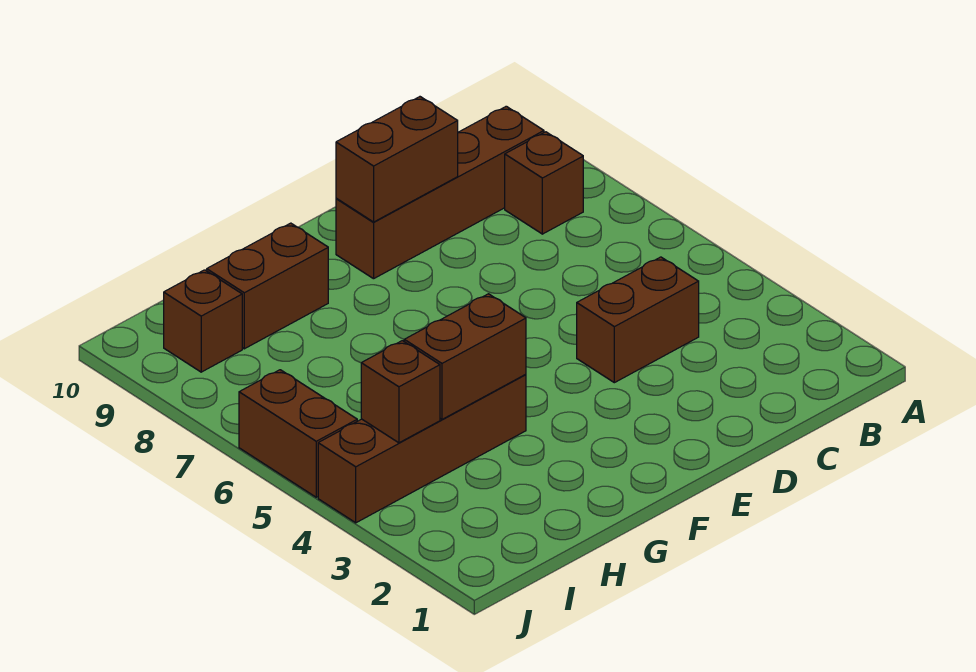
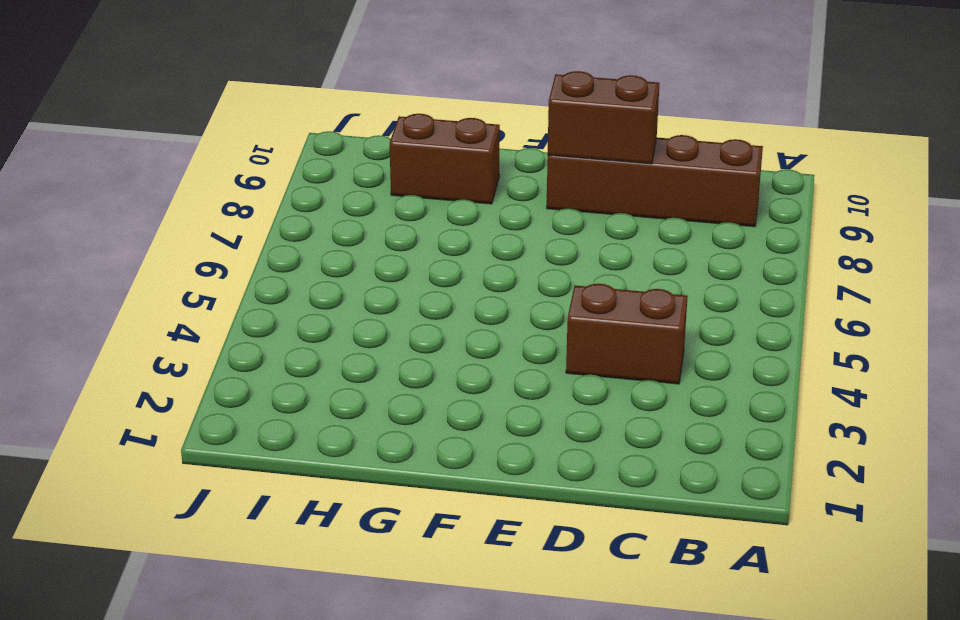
none -> brown 1x1 brick [505,132,583,234]
none -> brown 1x4 brick [318,374,526,523]

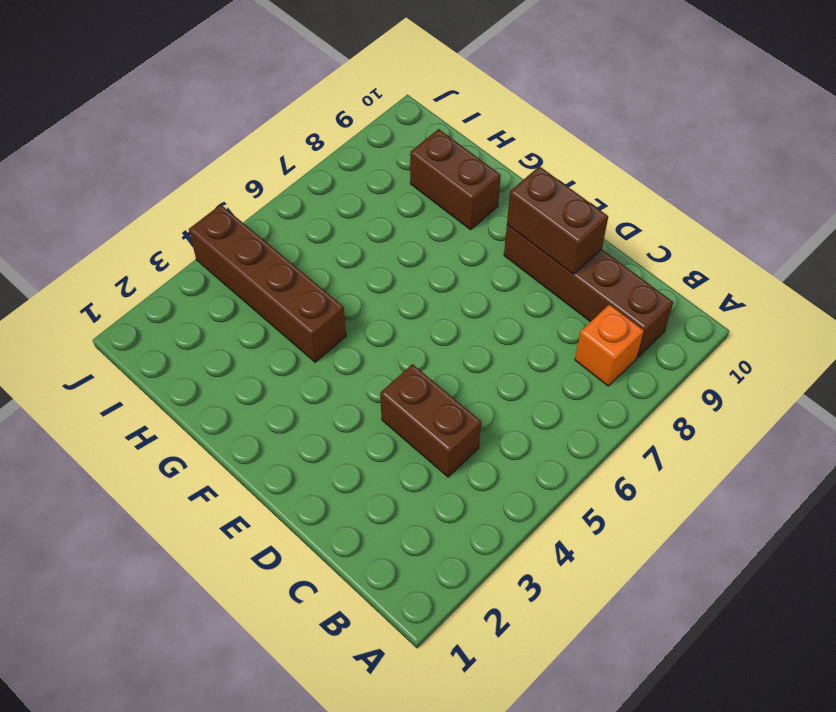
orange 1x1 brick [575,305,644,386] -> brown 1x1 brick [505,132,583,234]
none -> brown 1x1 brick [164,270,242,372]
none -> brown 1x2 brick [239,370,357,497]

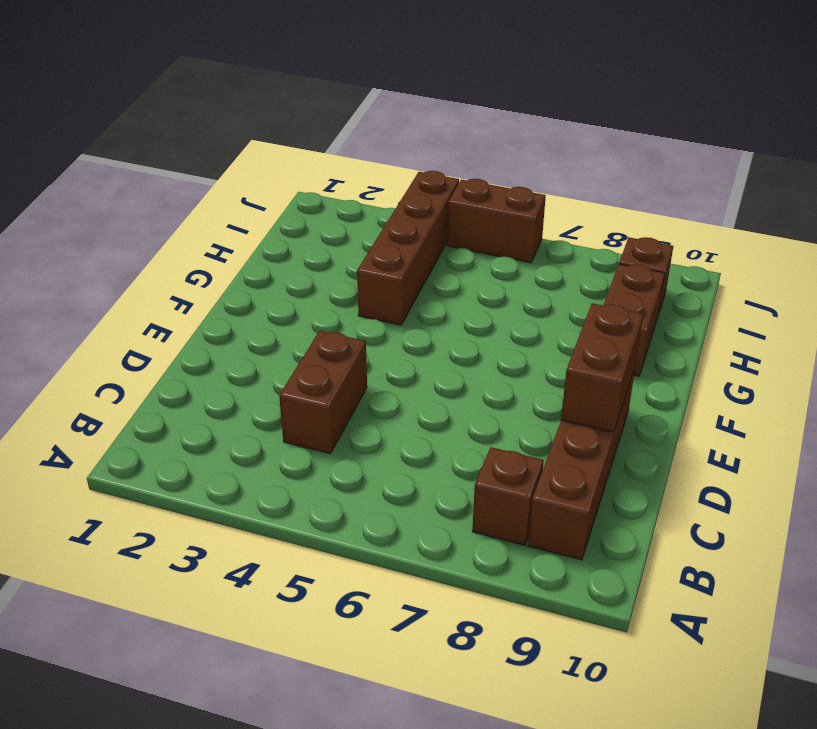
none -> brown 1x2 brick [404,294,526,419]
none -> brown 1x1 brick [361,341,440,443]

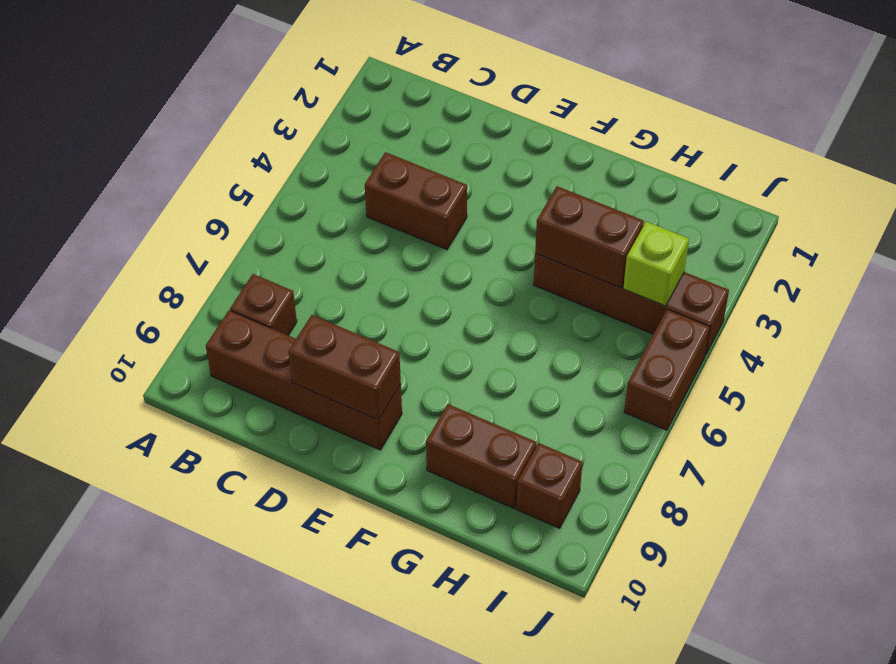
lime 1x1 brick [623,222,689,306] -> brown 1x1 brick [361,341,440,443]

